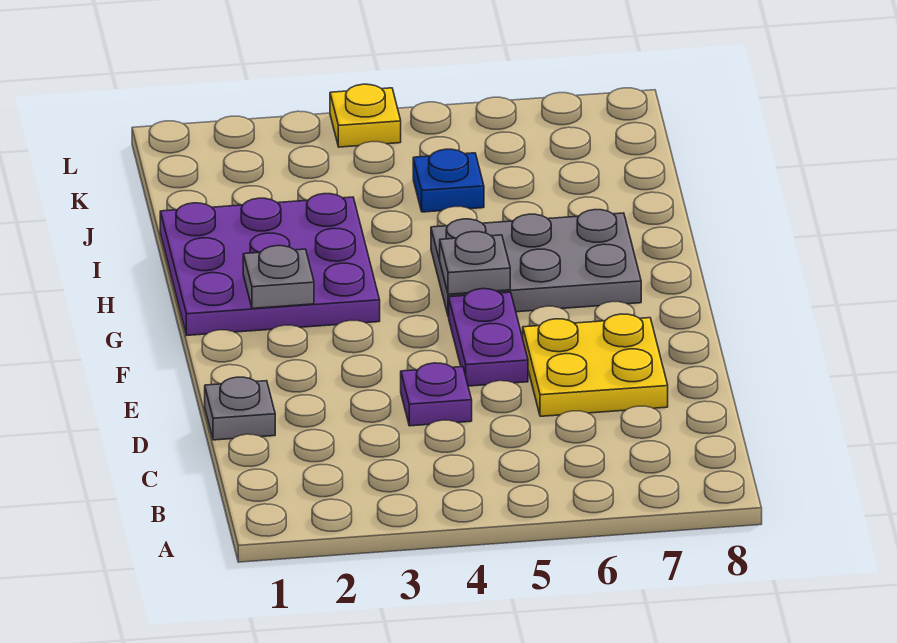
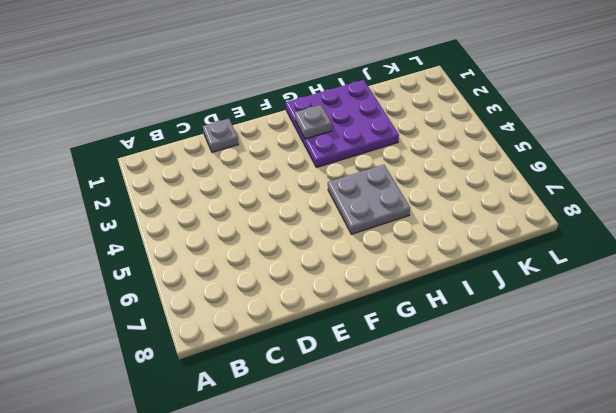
grey 2x2 plate [328,165,410,234] -> grey 2x3 plate [431,210,641,317]
none -> purple 1x1 plate [401,363,472,426]
none -> yellow 2x2 plate [523,314,668,416]

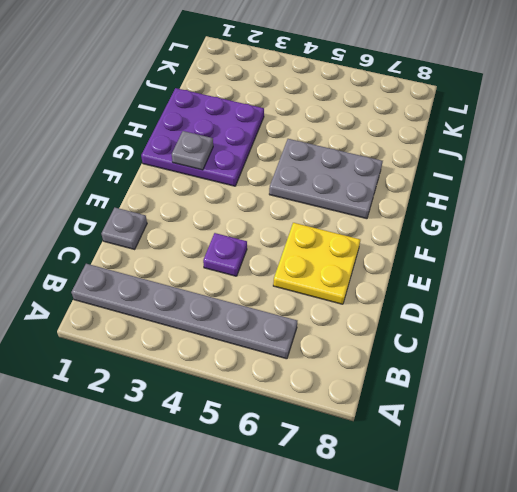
grey 1x6 plate [71,264,297,359] -> none
none -> purple 1x2 plate [449,289,528,386]
none -> blue 1x1 plate [413,149,484,212]

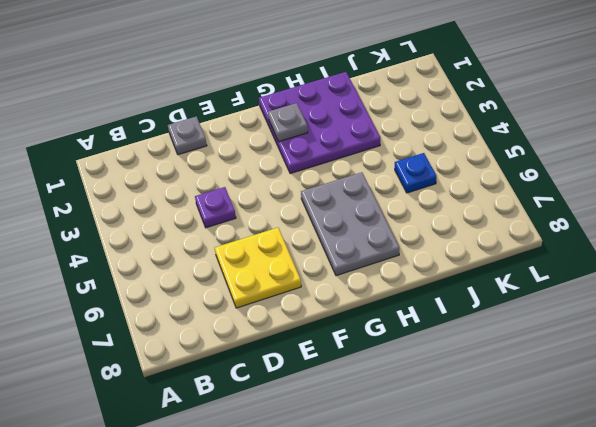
none -> purple 1x2 plate [449,289,528,386]
none -> yellow 1x1 plate [330,84,401,147]

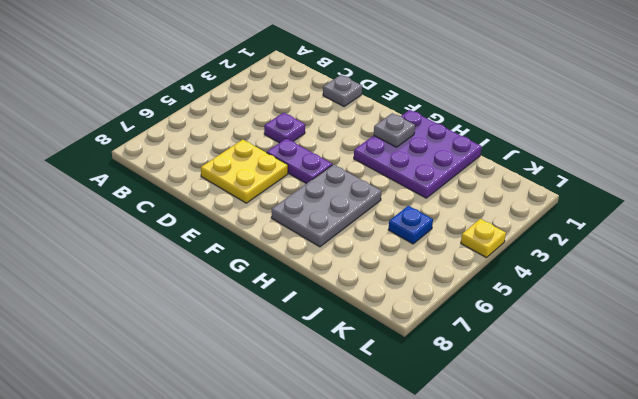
none -> grey 1x1 plate [440,232,510,294]

